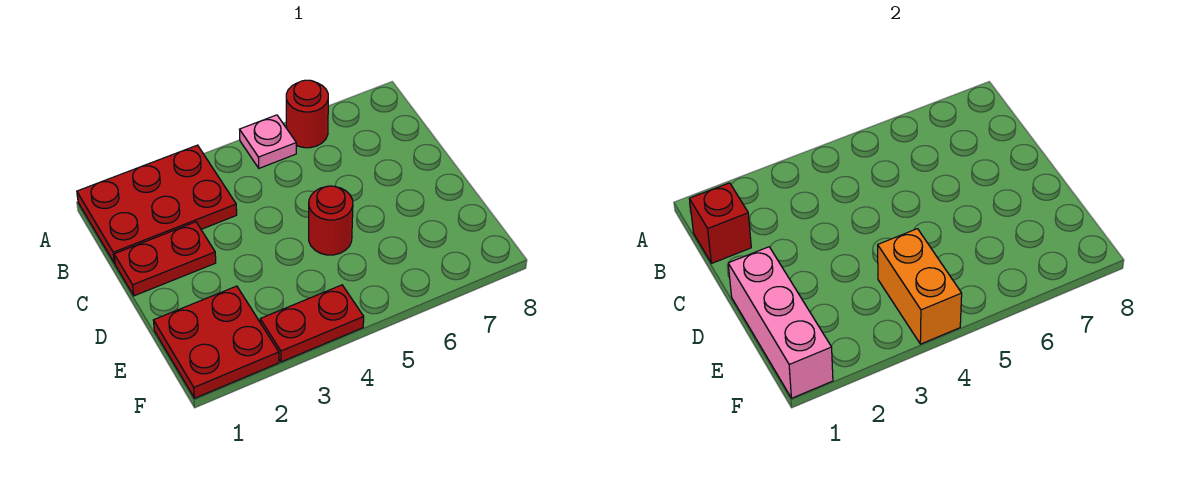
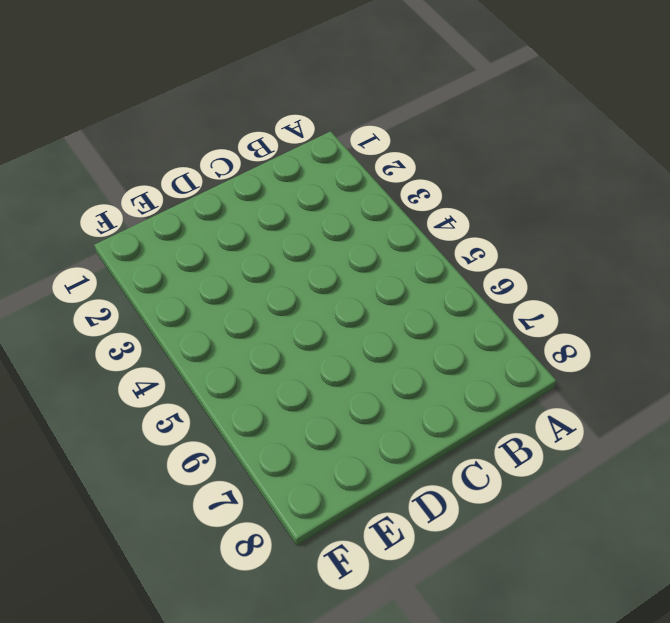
none -> red 2x3 plate [77,145,237,263]
none -> pink 1x1 plate [240,115,296,168]

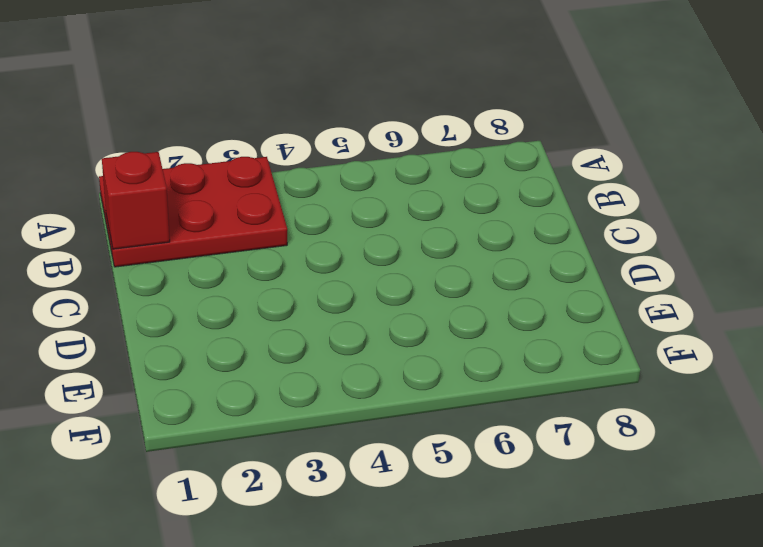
none -> pink 1x1 plate [240,115,296,168]
none -> red 1x1 round brick [286,80,328,148]

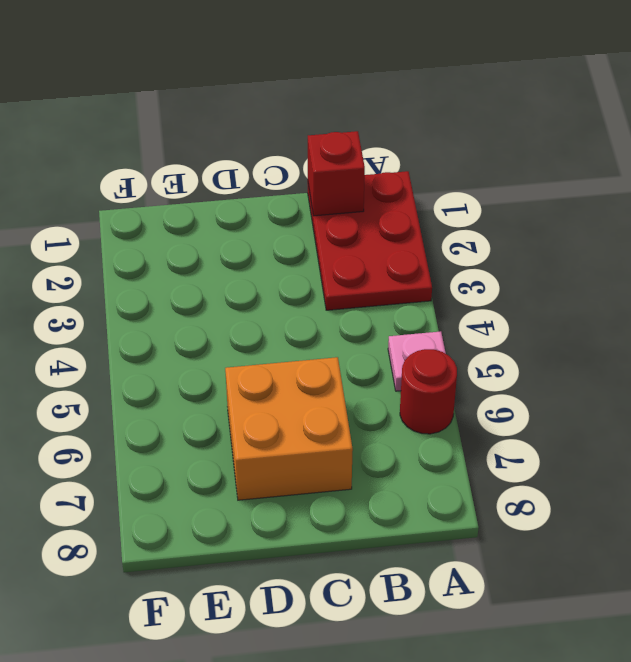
orange 2x2 brick [225,357,353,500] -> none
none -> red 1x2 plate [114,222,216,296]
none -> red 1x1 round brick [309,186,353,255]

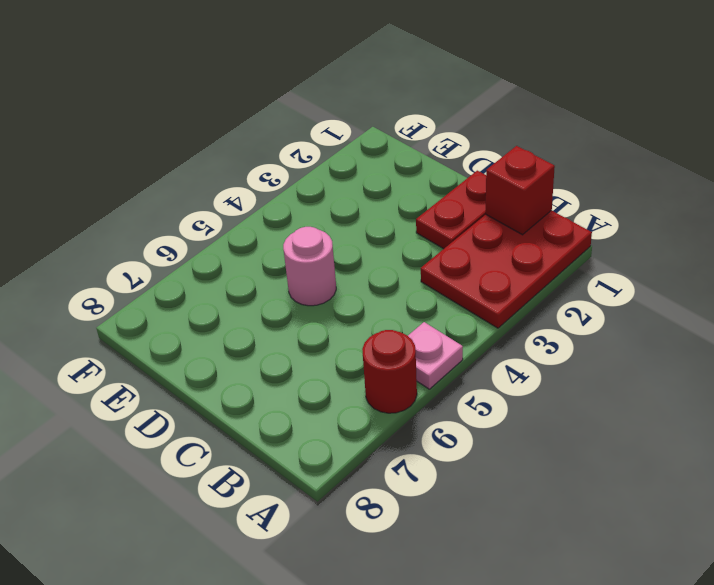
pink 1x1 round brick [283,227,336,306] -> red 1x1 round brick [309,186,353,255]
none -> red 2x2 plate [154,286,279,398]
none -> red 1x2 plate [260,285,364,362]

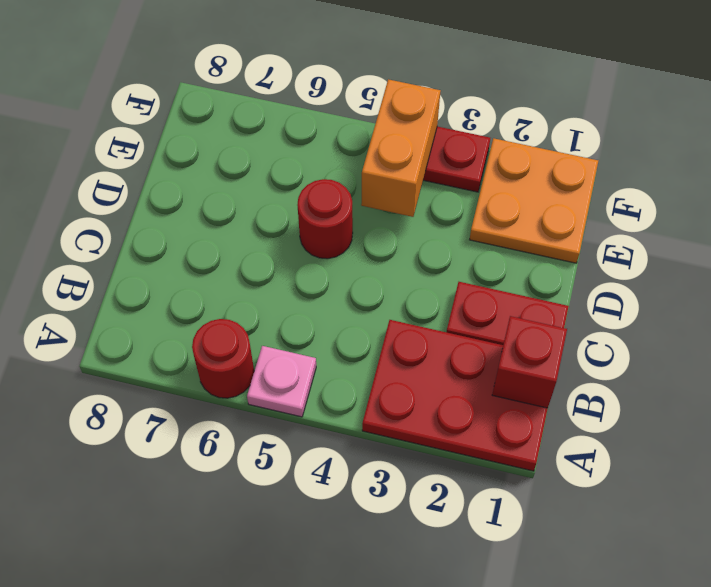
orange 2x2 plate [470,138,598,263] -> red 2x2 plate [154,286,279,398]
none -> pink 1x3 brick [728,247,833,398]

